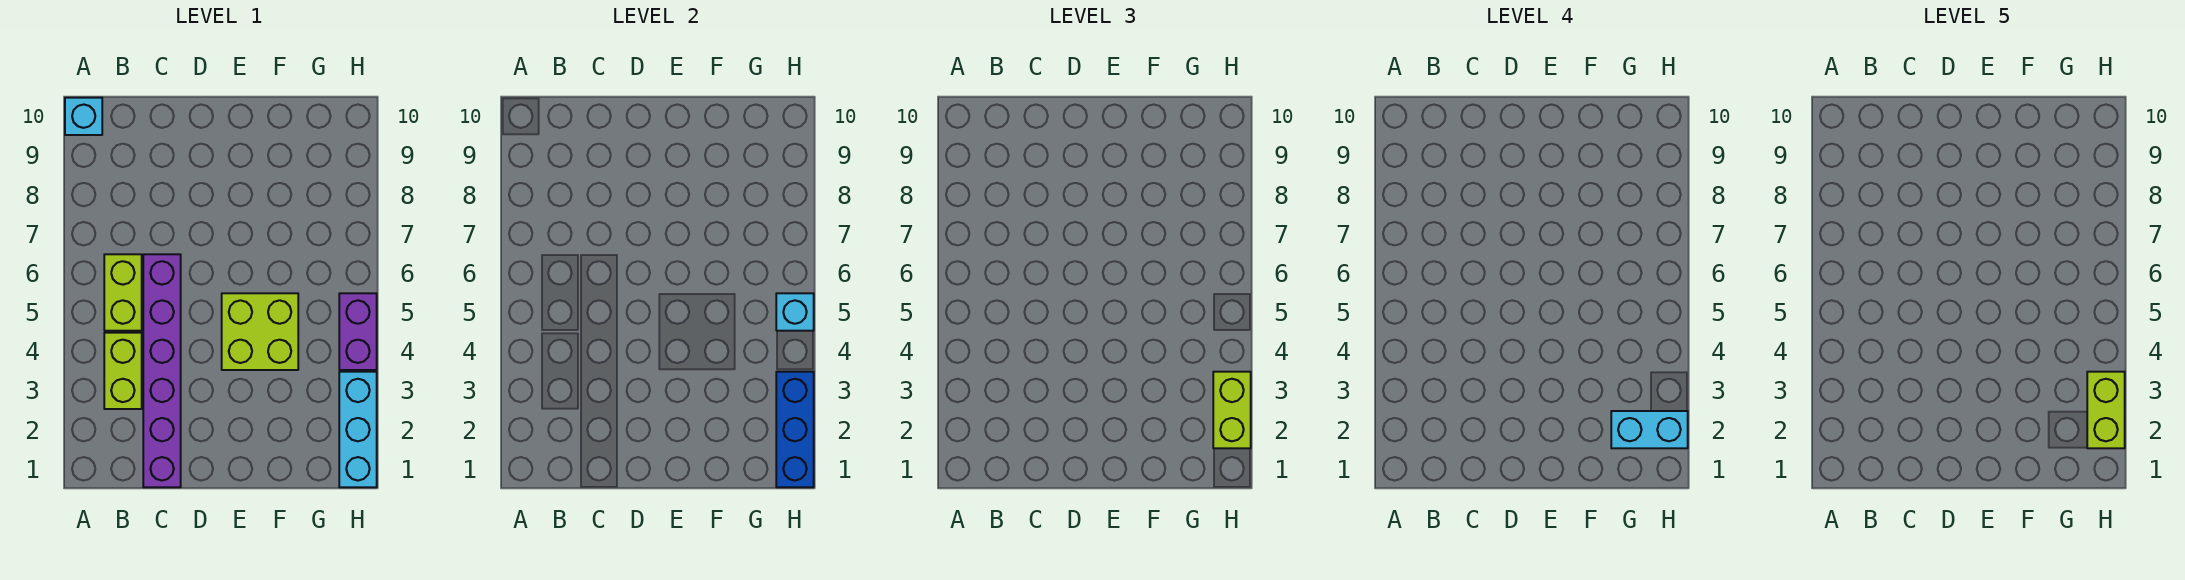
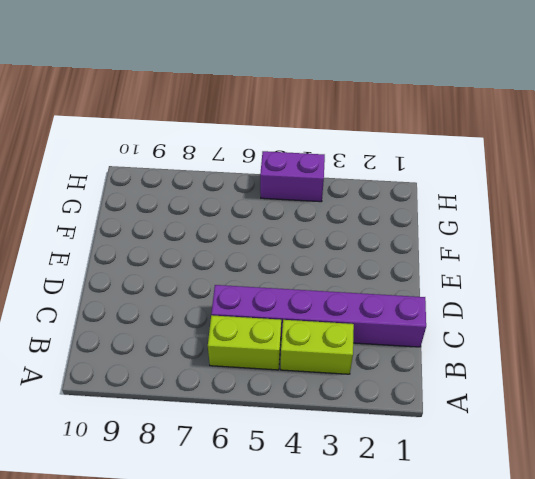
none -> cyan 1x1 brick [65,98,102,135]
none -> lime 2x2 brick [222,293,298,370]
none -> cyan 1x3 brick [339,372,377,487]

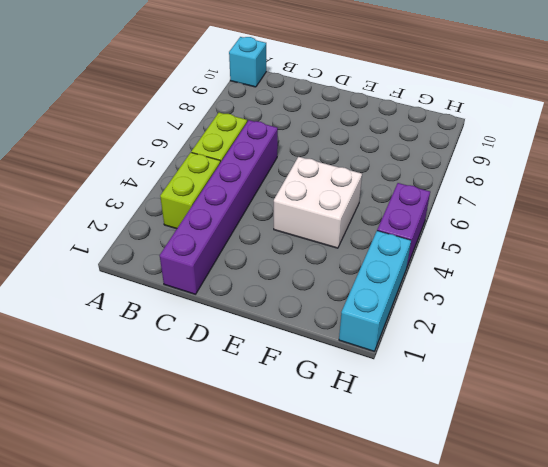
white 2x2 brick [274,157,362,248] -> lime 2x2 brick [222,293,298,370]
none -> blue 1x3 brick [776,372,814,487]
none -> cyan 1x1 brick [776,293,814,331]
none -> lime 1x2 brick [1213,372,1251,448]

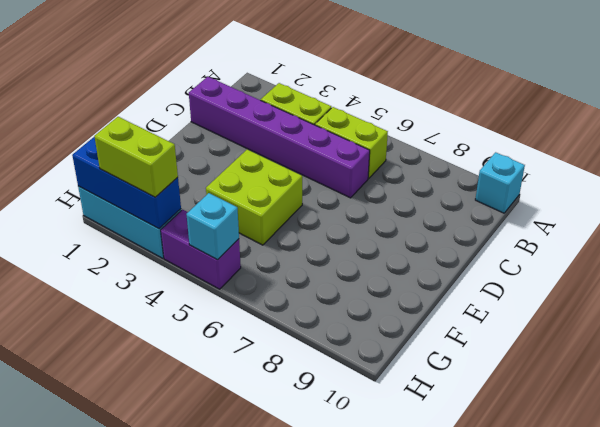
none -> cyan 1x2 brick [1611,411,1688,448]
none -> lime 1x2 brick [2087,372,2125,448]

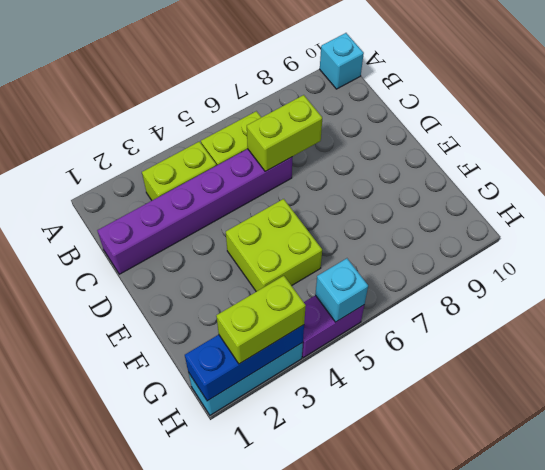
lime 1x2 brick [247,95,322,172] -> lime 1x2 brick moved to [2087,372,2125,448]
none -> cyan 1x2 brick [1611,411,1688,448]

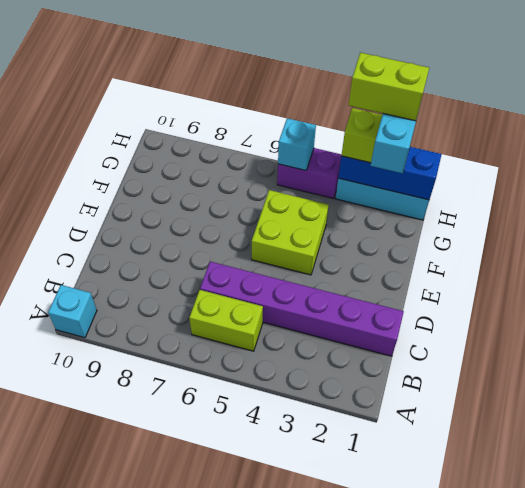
none -> lime 1x2 brick [104,333,142,409]

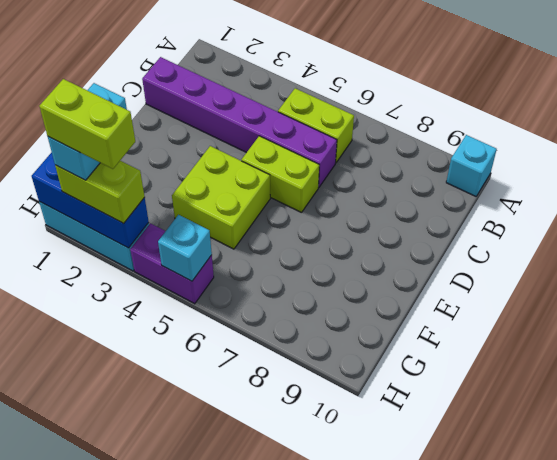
lime 1x2 brick [241,136,319,213] -> lime 1x2 brick moved to [104,333,142,409]

